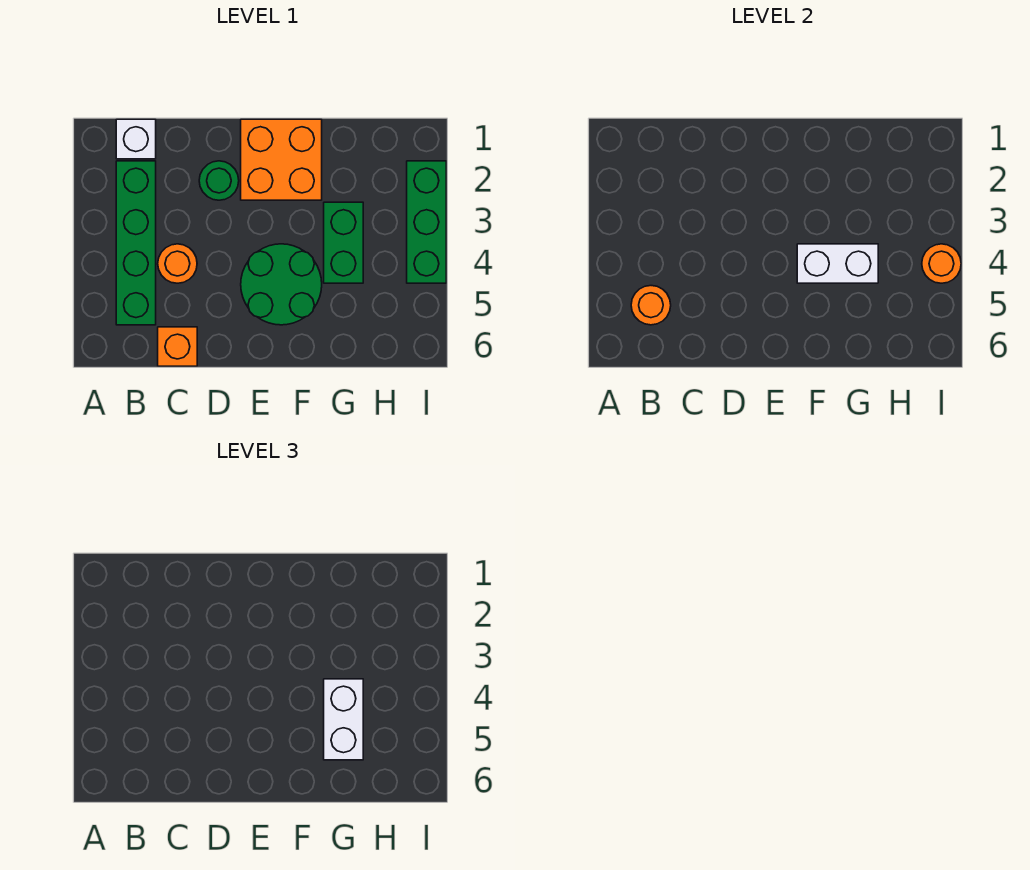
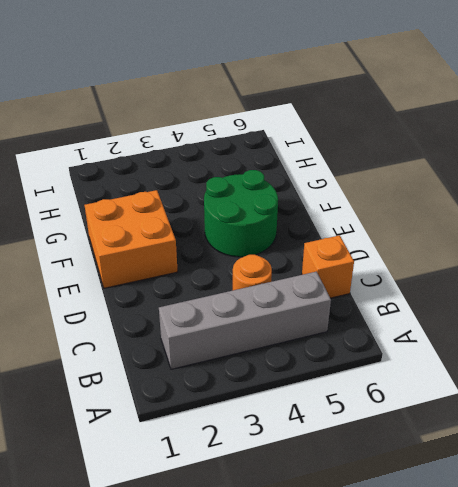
grey 1x4 brick [159,272,331,369] -> green 1x4 brick [116,161,156,325]
none -> white 1x1 brick [116,119,156,159]
none -> green 1x1 round brick [199,161,239,200]
none -> green 1x2 brick [324,202,363,283]

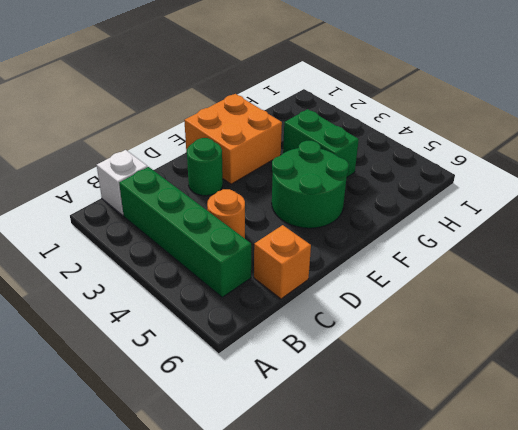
none -> green 1x3 brick [407,161,446,283]
none -> orange 1x1 round brick [631,286,671,325]
none -> white 1x2 brick [797,244,878,283]

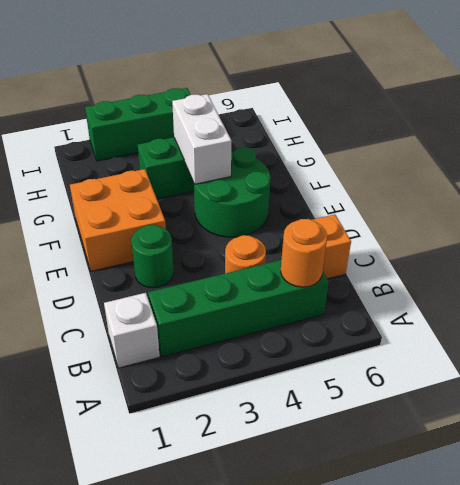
none -> orange 1x1 round brick [922,244,961,283]
none -> white 1x2 brick [324,679,363,760]

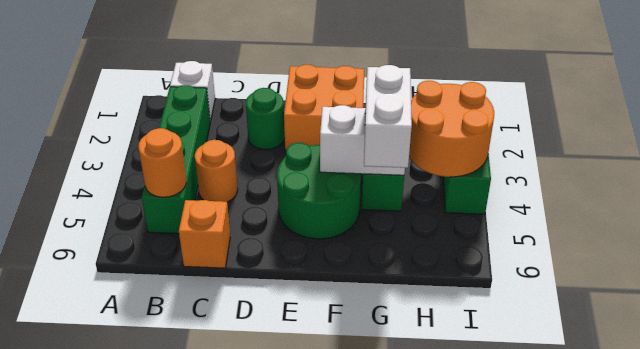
orange 2x2 round brick [409,81,494,177] -> orange 1x1 round brick [922,244,961,283]

